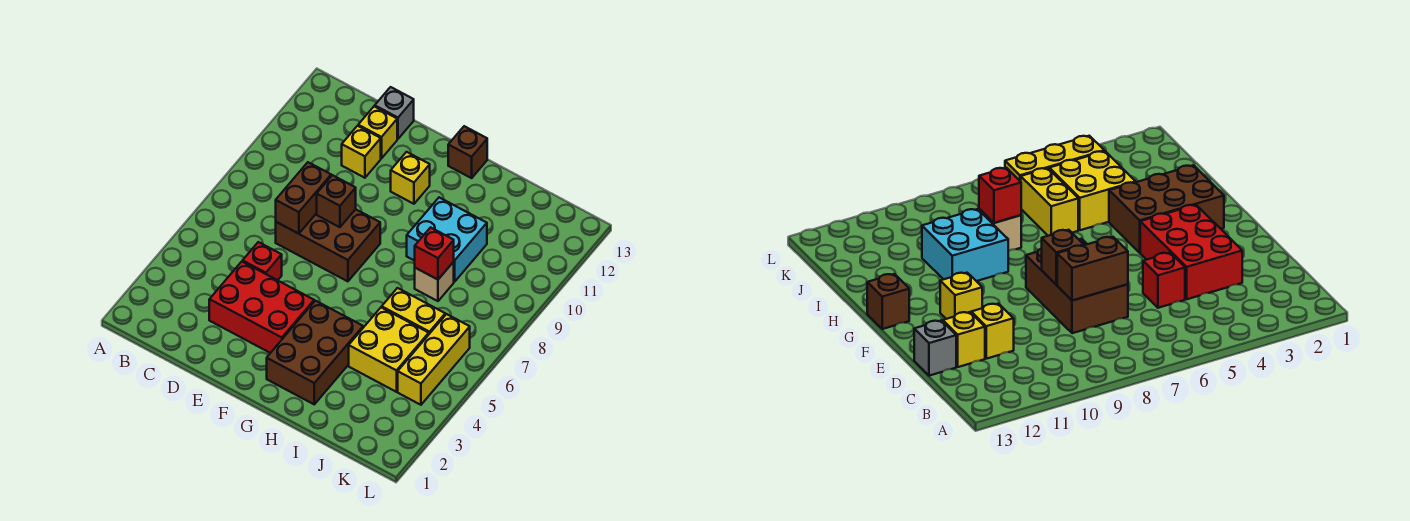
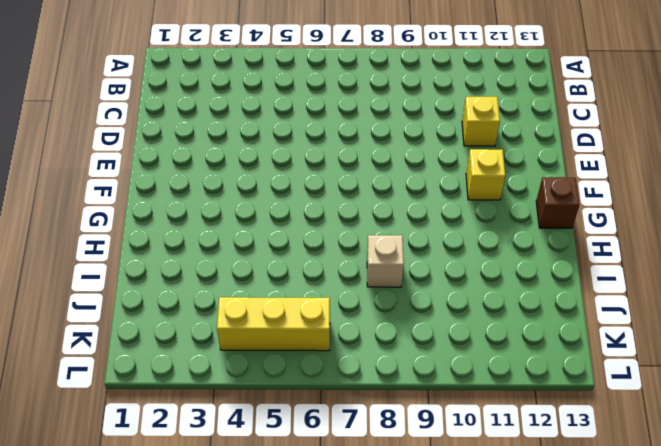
none -> red 2x3 brick [209,262,314,353]
none -> red 1x1 brick [243,242,282,280]
none -> brown 2x3 brick [276,209,380,281]

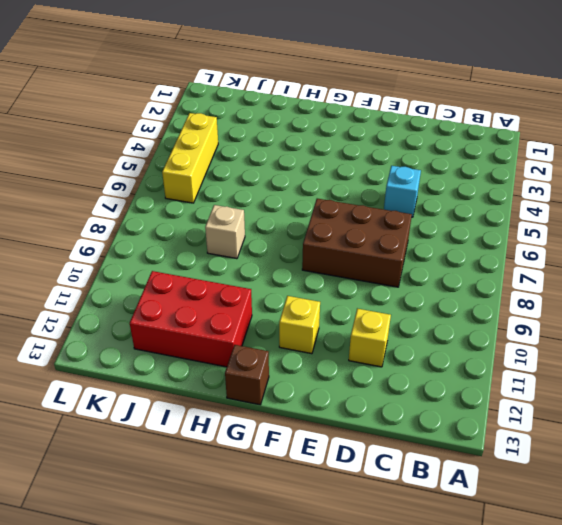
cyan 1x1 brick [384,166,421,217] -> red 1x1 brick [243,242,282,280]
red 2x3 brick [130,271,252,367] -> red 2x3 brick moved to [209,262,314,353]
none -> yellow 1x1 brick [358,106,397,158]
none -> grey 1x1 brick [375,87,414,139]
none -> brown 2x3 brick [267,301,363,404]

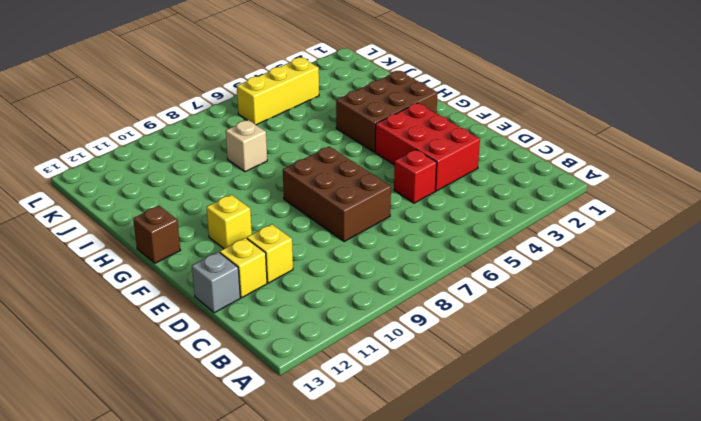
none -> cyan 2x2 brick [407,197,487,282]
none -> yellow 2x2 brick [349,307,429,392]
none -> yellow 1x2 brick [382,288,445,334]

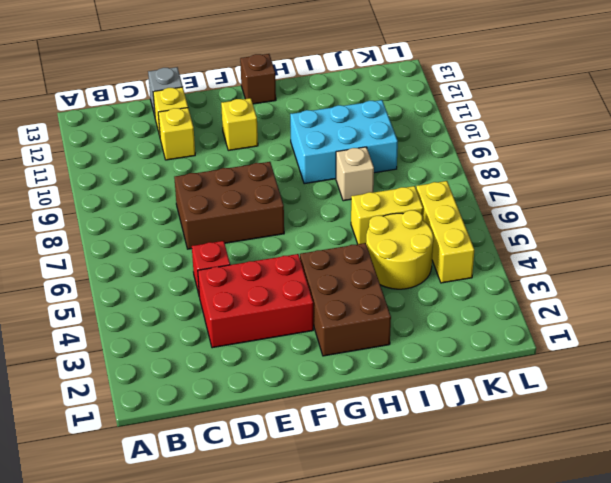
cyan 2x3 brick [290,100,398,184] -> cyan 2x2 brick [407,197,487,282]
yellow 2x2 round brick [366,210,433,289] -> yellow 2x2 brick [349,307,429,392]
none -> brown 1x2 brick [276,162,331,234]
none -> brown 1x1 brick [317,175,356,227]
none -> red 1x1 brick [415,227,454,280]

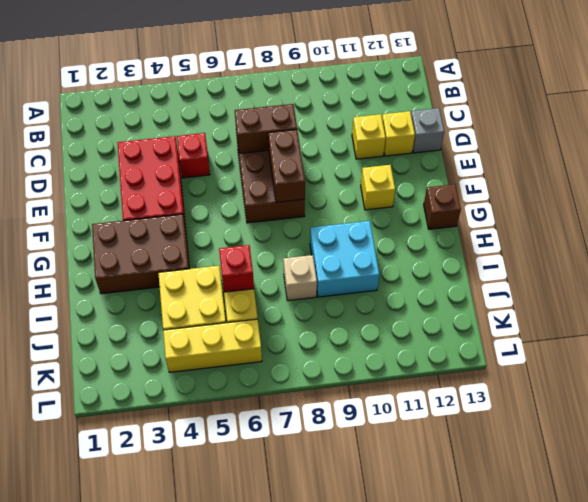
brown 1x2 brick [268,130,305,202] -> brown 1x1 brick [317,175,356,227]
red 1x1 brick [219,245,254,292] -> red 1x1 brick moved to [415,227,454,280]

